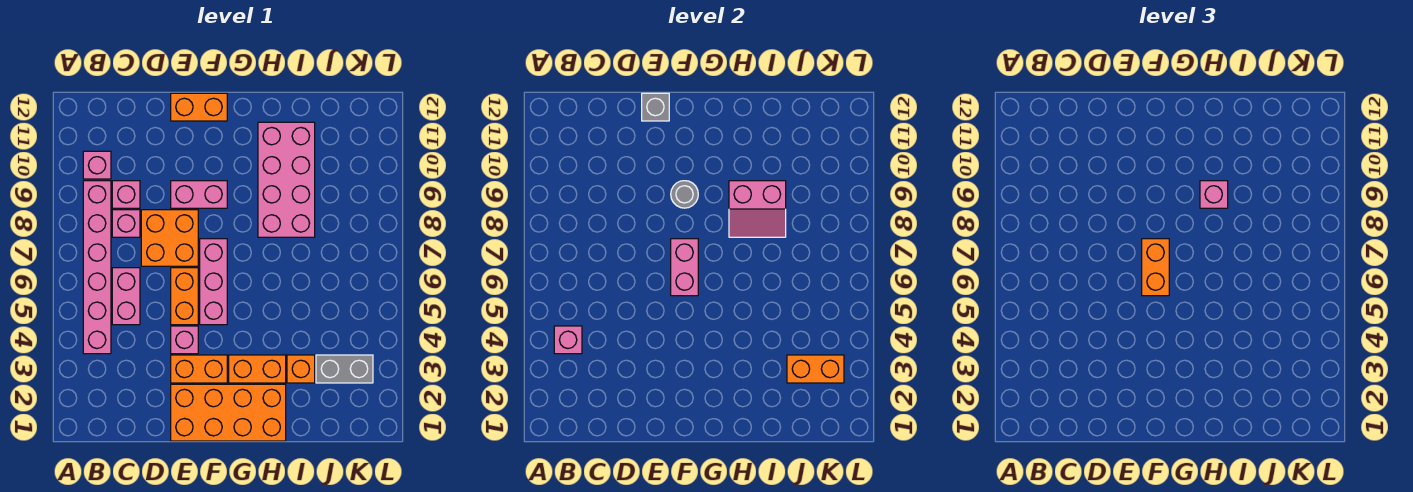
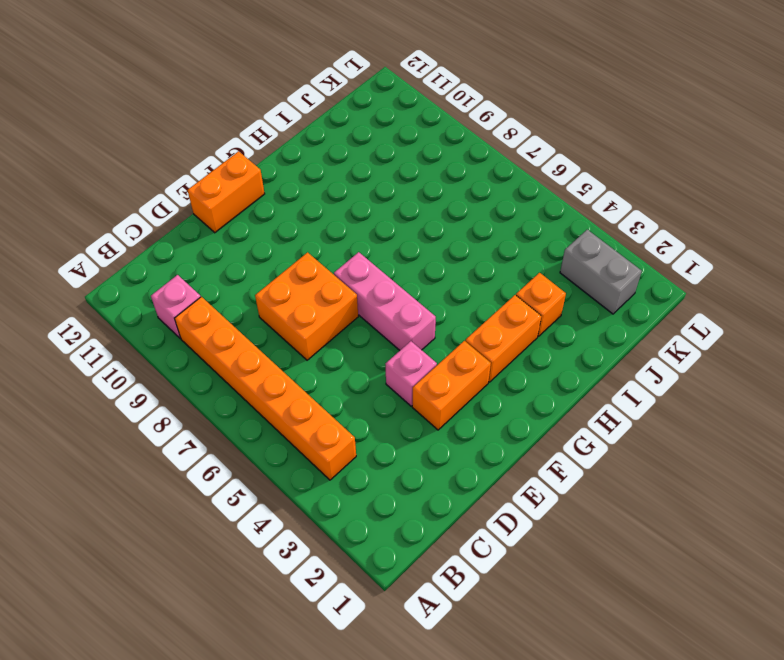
orange 1x6 brick [175,297,356,480] -> pink 1x6 brick [83,181,111,354]
grey 1x2 brick [560,230,642,314] -> grey 1x2 brick turned to [316,355,373,383]
none -> pink 1x2 brick [112,268,140,325]
none -> pink 1x1 brick [112,210,140,237]
none -> pink 1x1 brick [112,181,140,208]

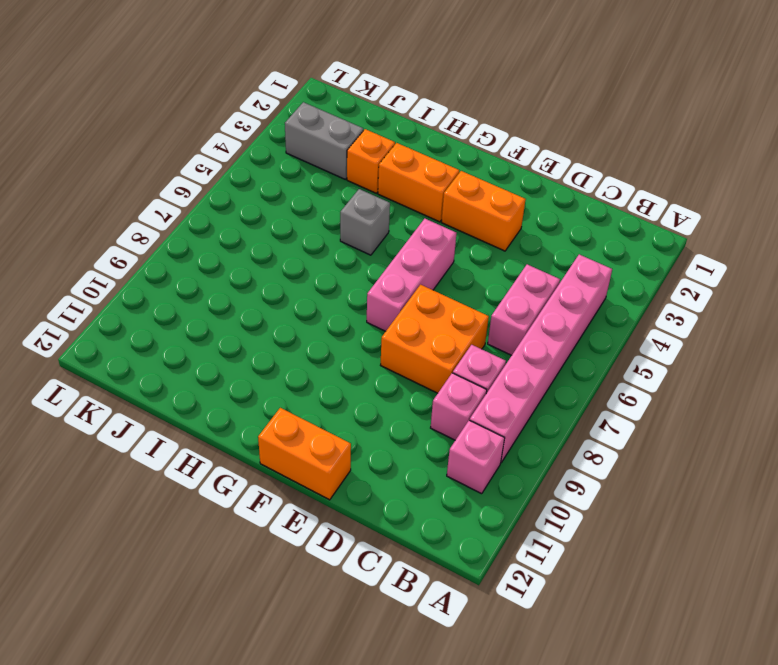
grey 1x1 brick [340,189,390,255] -> grey 1x1 brick moved to [642,93,669,121]
none -> orange 2x4 brick [171,384,286,441]
none -> pink 1x1 brick [171,326,198,354]
none -> orange 1x2 brick [171,268,198,325]

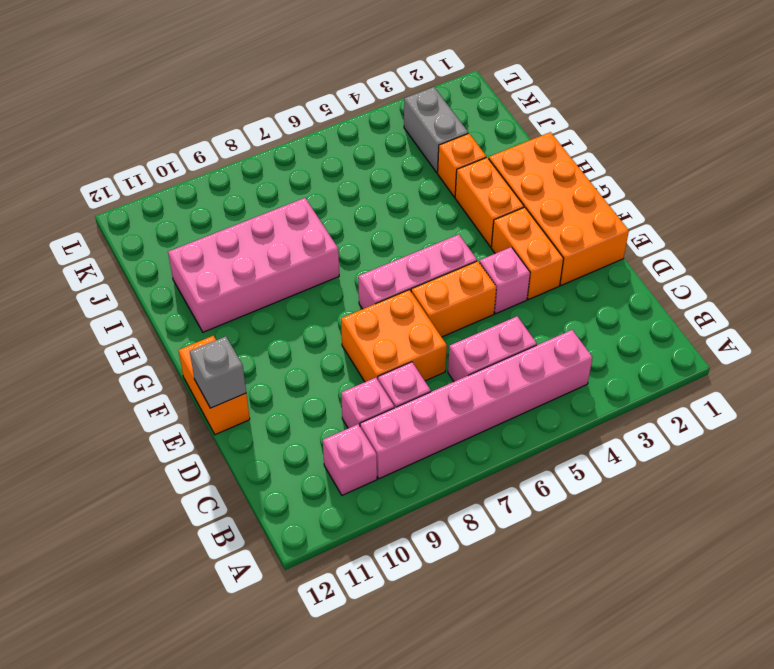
none -> pink 1x2 brick [171,181,227,208]
none -> pink 1x1 brick [554,326,582,354]
none -> pink 1x2 brick [671,239,698,296]

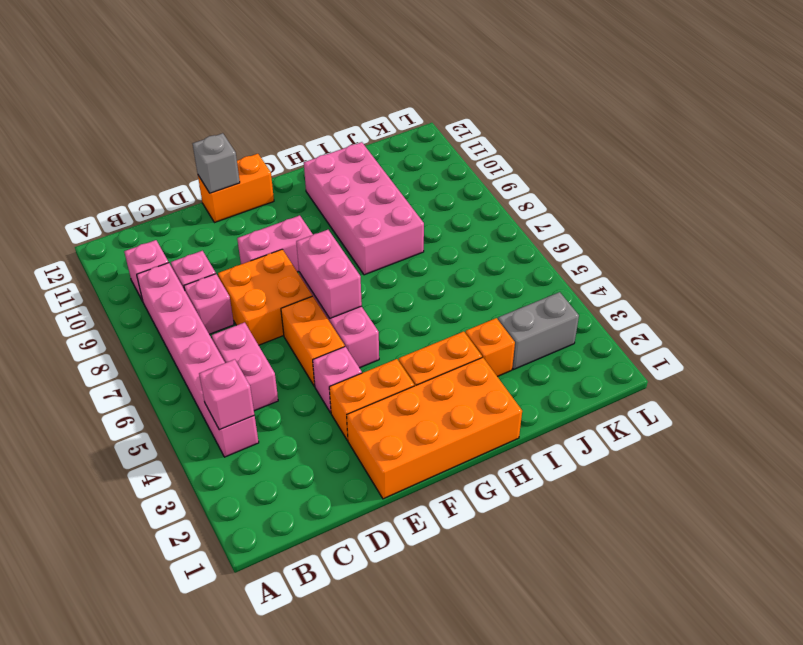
none -> grey 1x1 round brick [671,181,698,208]
none -> pink 2x2 slope [729,181,786,237]
none -> orange 1x2 brick [787,355,844,383]

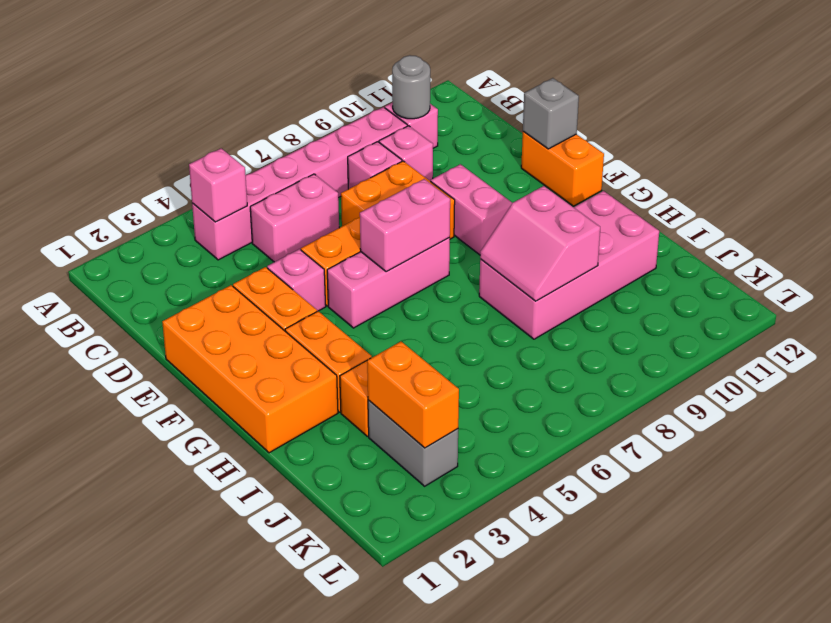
grey 1x1 round brick [392,55,430,119] -> grey 1x1 round brick moved to [671,181,698,208]
none -> orange 1x2 brick [1142,239,1169,296]
none -> pink 1x1 brick [1200,181,1228,208]

